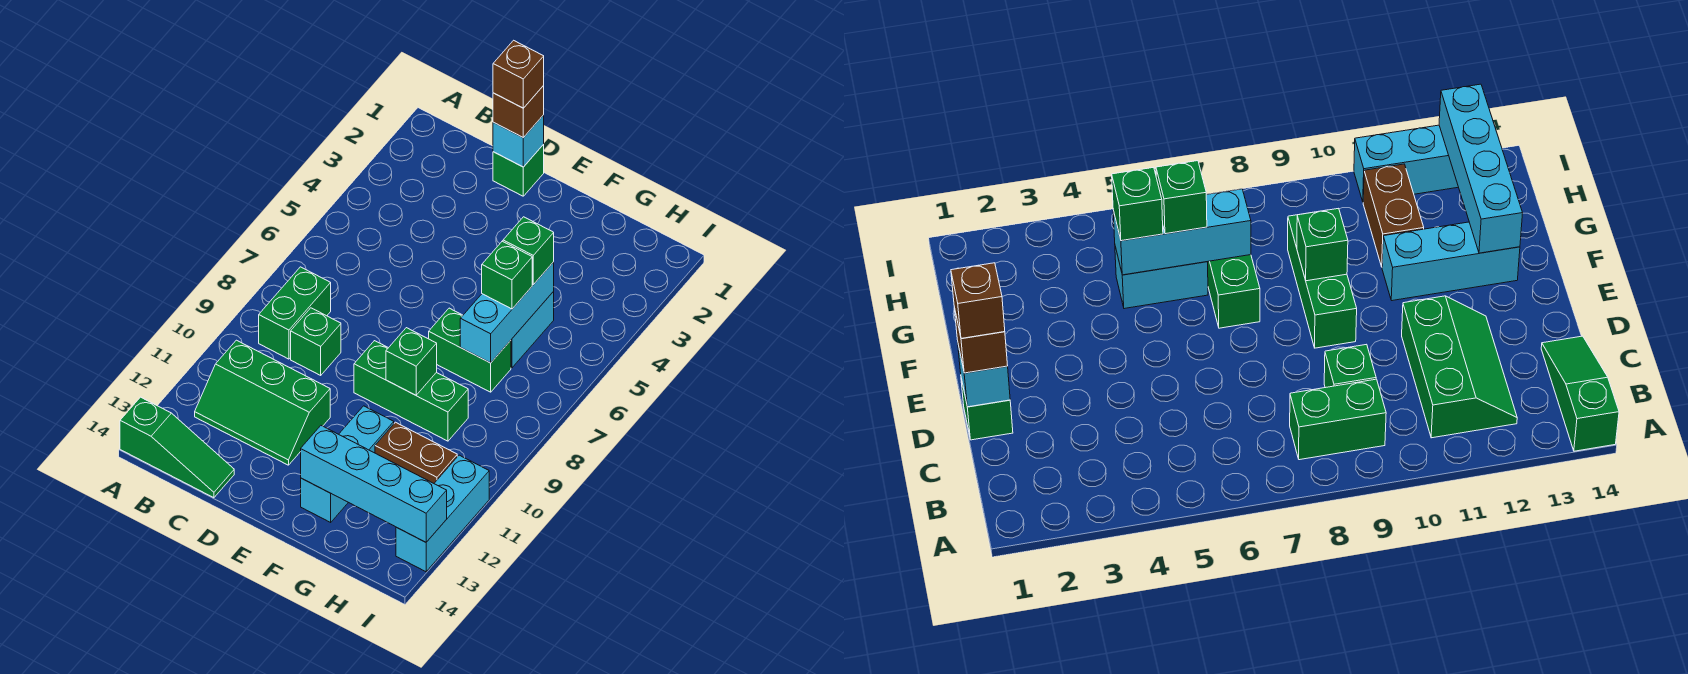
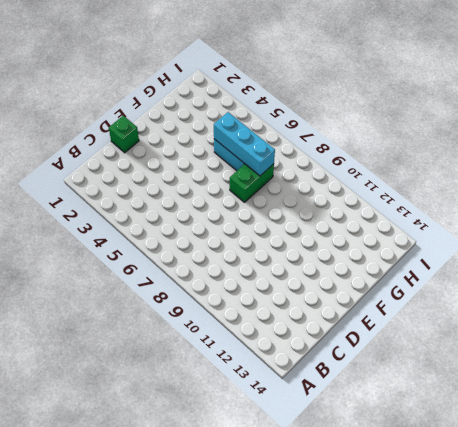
none -> green 1x3 slope [120,397,234,498]
none -> green 1x2 brick [259,267,331,359]
none -> green 2x3 slope [195,340,330,465]

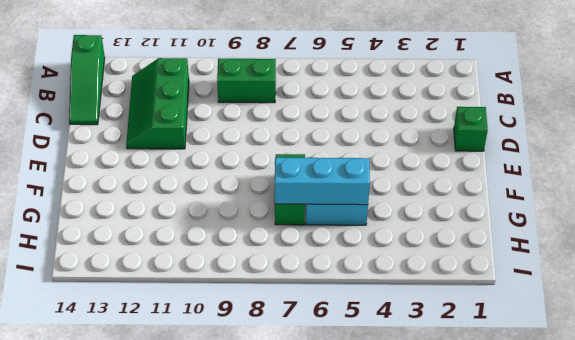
none -> green 1x1 brick [291,308,341,375]
none -> green 1x3 brick [354,341,468,441]
none -> cyan 1x3 brick [301,406,394,522]

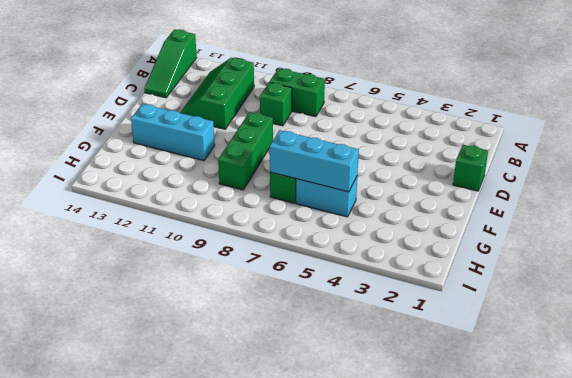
none -> brown 1x2 brick [375,422,457,483]
none -> cyan 1x3 brick [396,455,489,572]
none -> cyan 1x1 brick [493,115,544,167]

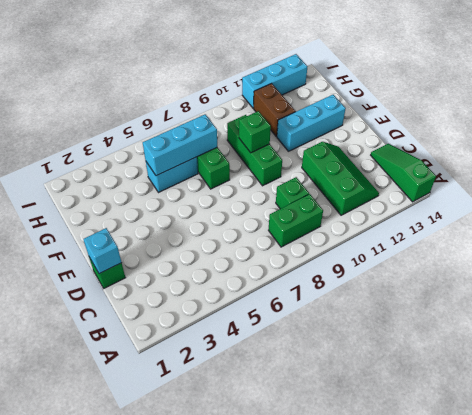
none -> cyan 1x4 brick [301,426,447,542]
none -> brown 1x1 brick [493,86,544,138]
none -> green 1x1 brick [503,217,554,285]

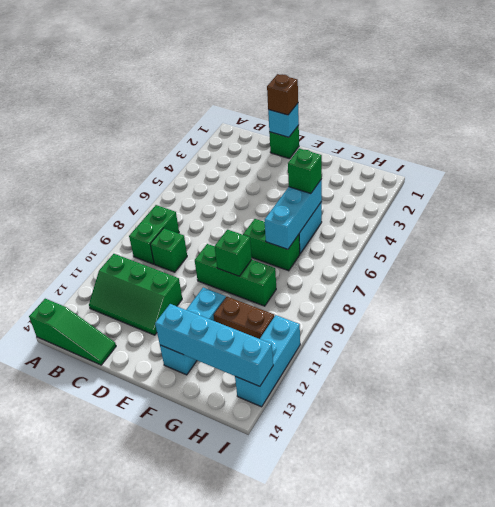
none -> green 1x1 brick [482,241,532,309]
none -> brown 1x1 brick [493,40,544,108]

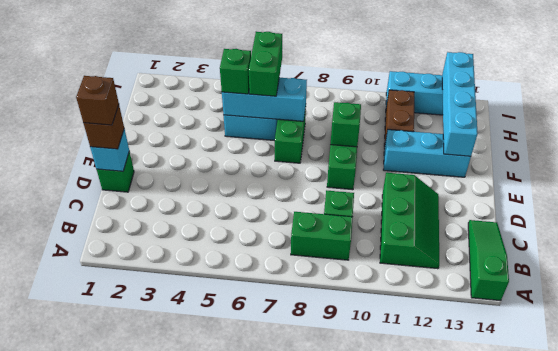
green 1x2 brick [249,32,282,96] -> green 1x1 brick [482,241,532,309]

